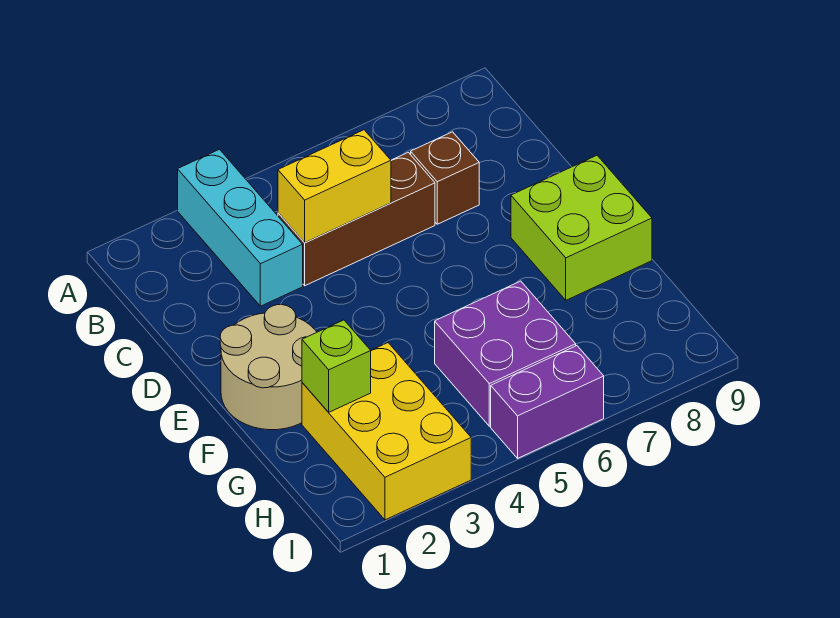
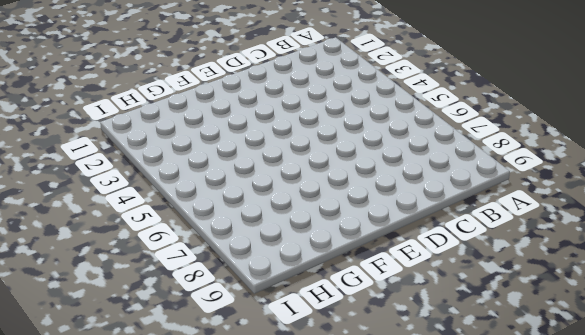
none -> cyan 1x3 brick [178,149,303,306]
none -> brown 1x3 brick [278,152,435,286]

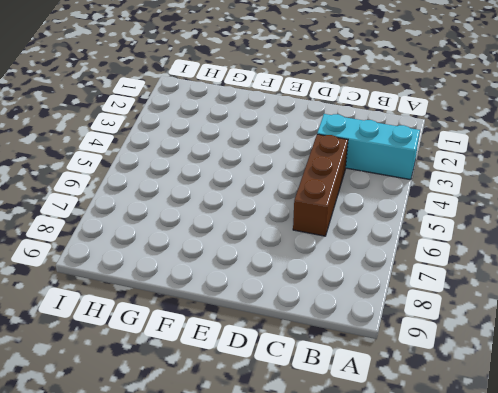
none -> brown 1x1 brick [411,132,479,224]
none -> tan 2x2 round brick [220,305,317,430]

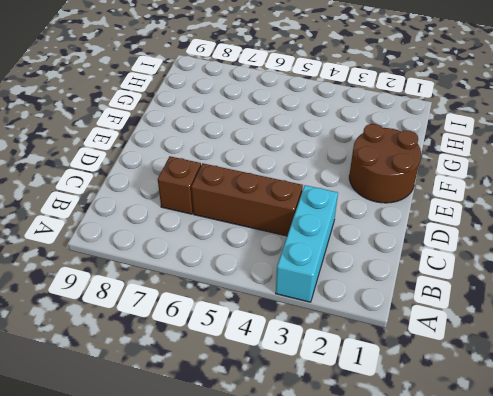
brown 2x2 round brick [349,124,421,203] -> tan 2x2 round brick [220,305,317,430]
none -> lime 2x2 brick [511,156,652,300]
none -> yellow 2x3 brick [302,343,471,520]

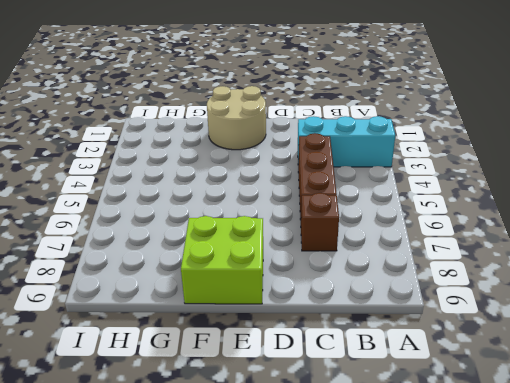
none -> yellow 2x3 brick [302,343,471,520]
none -> purple 2x2 brick [435,281,576,426]

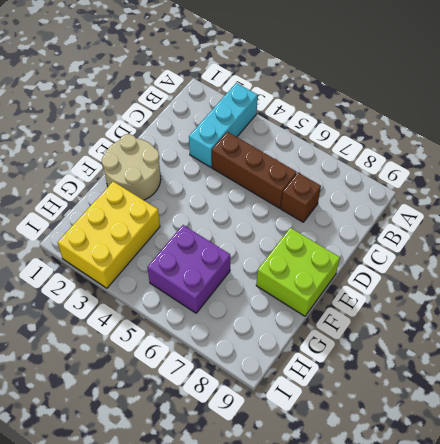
none -> purple 1x2 brick [491,346,604,458]
none -> yellow 1x2 brick [278,130,391,243]

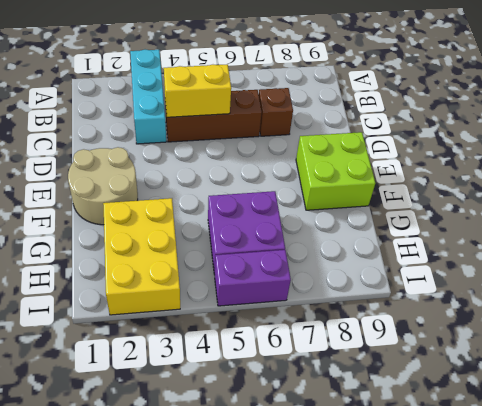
none -> lime 1x1 brick [302,320,371,412]

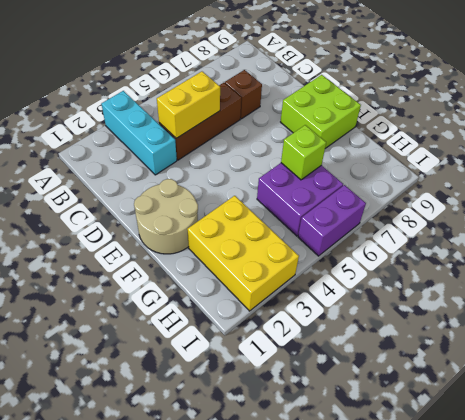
lime 1x1 brick [281,125,326,180] -> lime 1x1 brick moved to [302,320,371,412]

